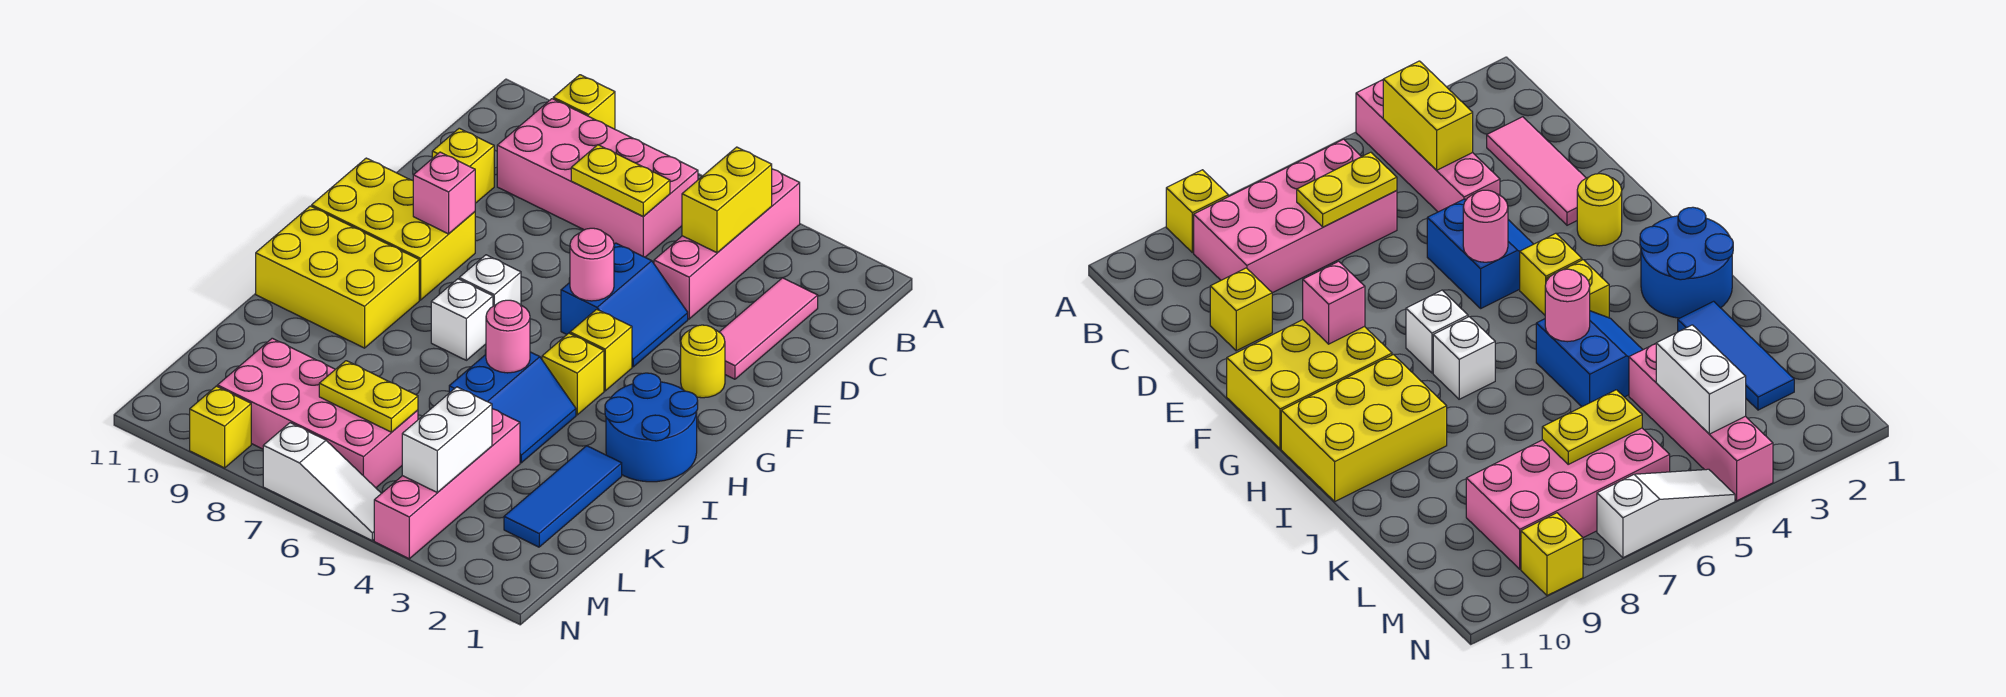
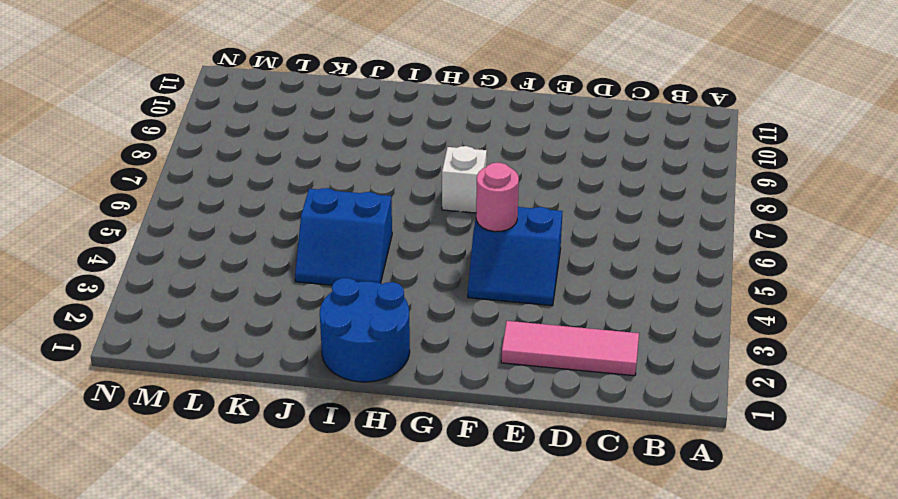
none -> pink 1x4 brick [654,169,800,319]
none -> yellow 1x1 brick [553,75,615,129]
none -> pink 2x4 brick [497,99,698,257]

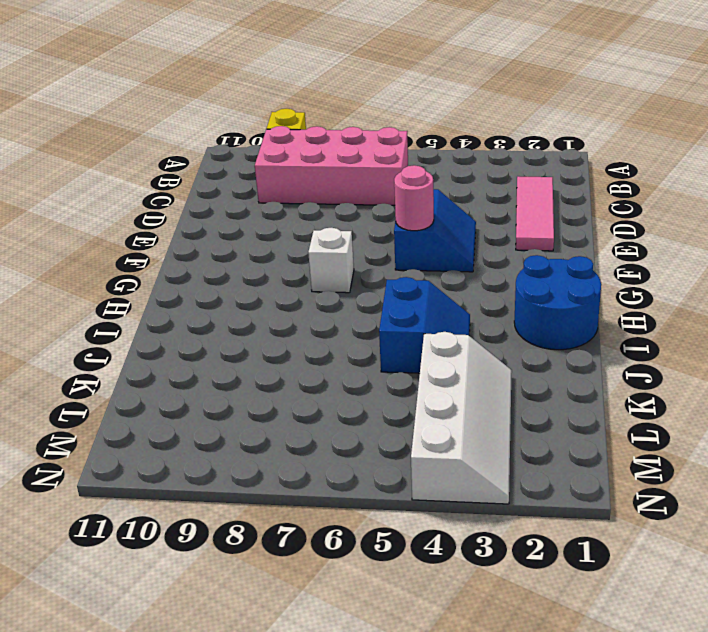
white 2x4 slope [411,332,512,504] -> pink 1x4 brick [374,409,520,559]
none -> pink 1x4 brick [654,169,800,319]
none -> yellow 1x1 brick [432,128,494,203]
none -> yellow 1x1 round brick [681,325,725,398]

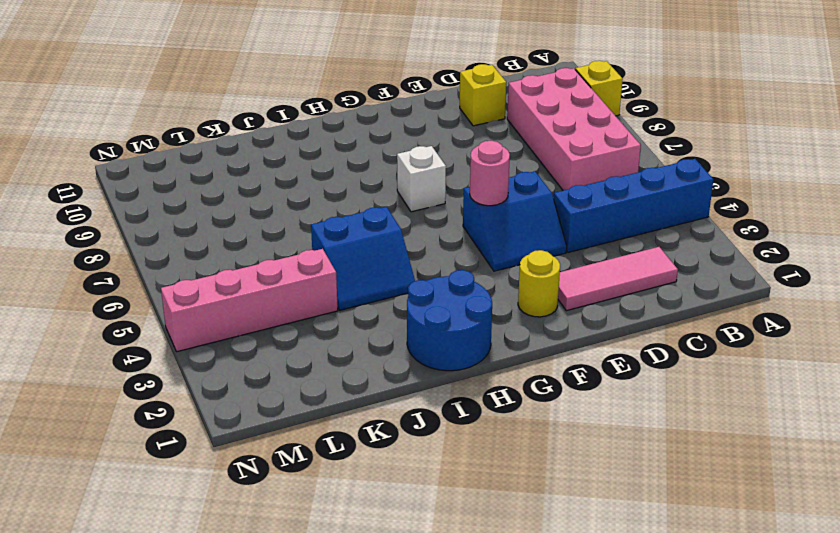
blue 1x4 brick [554,159,714,253] -> pink 1x4 brick [654,169,800,319]
none -> yellow 2x3 brick [312,158,475,300]
none -> yellow 1x1 brick [570,309,632,391]
none -> yellow 1x1 brick [542,333,604,415]

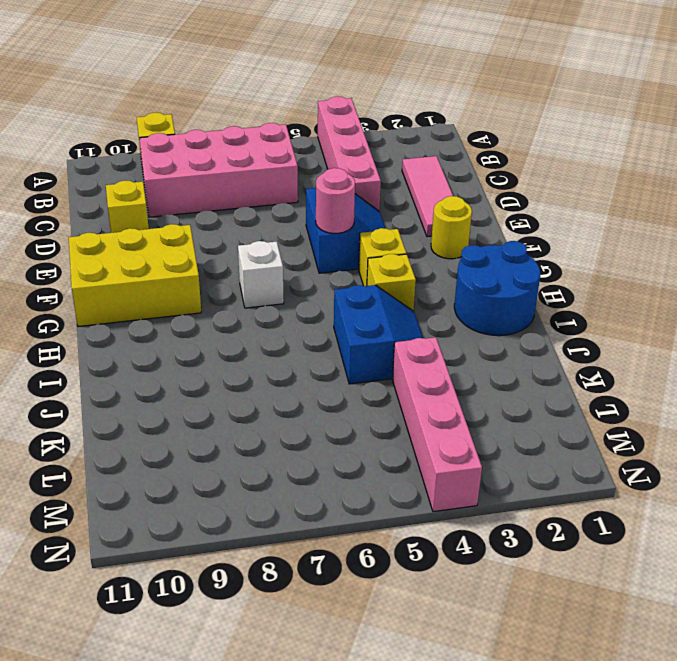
none -> white 1x1 brick [431,279,493,360]
none -> yellow 2x3 brick [256,206,419,348]
none -> blue 1x3 tile [504,446,622,547]

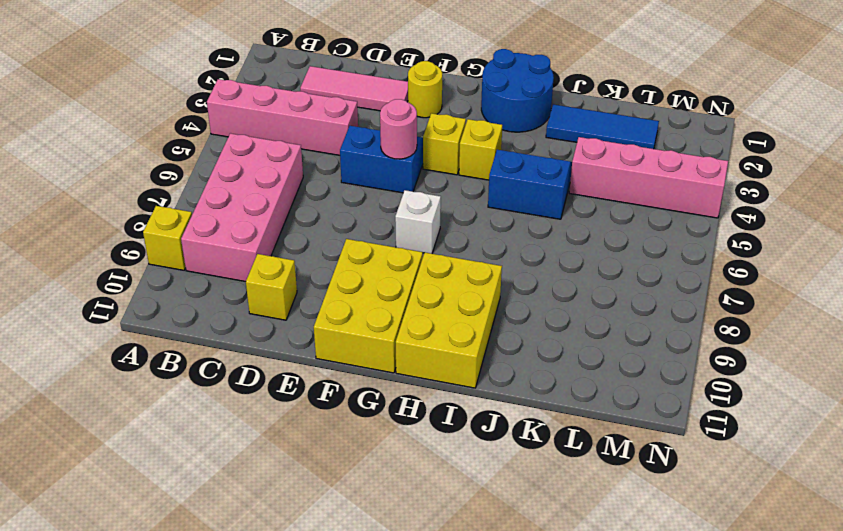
none -> white 1x1 brick [431,279,493,360]
none -> pink 2x4 brick [217,338,418,488]
none -> white 1x3 slope [263,423,381,540]

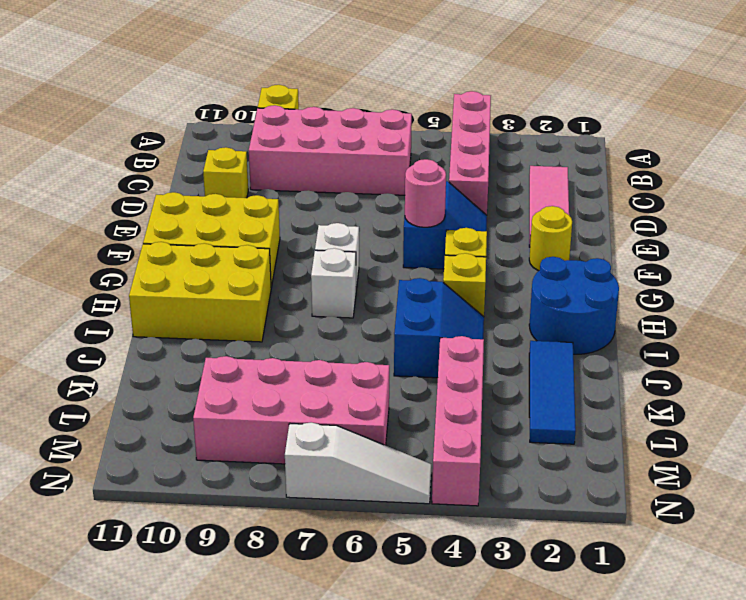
none -> yellow 1x1 brick [190,386,251,468]
none -> yellow 1x2 brick [682,147,772,253]
none -> yellow 1x2 plate [571,145,670,216]

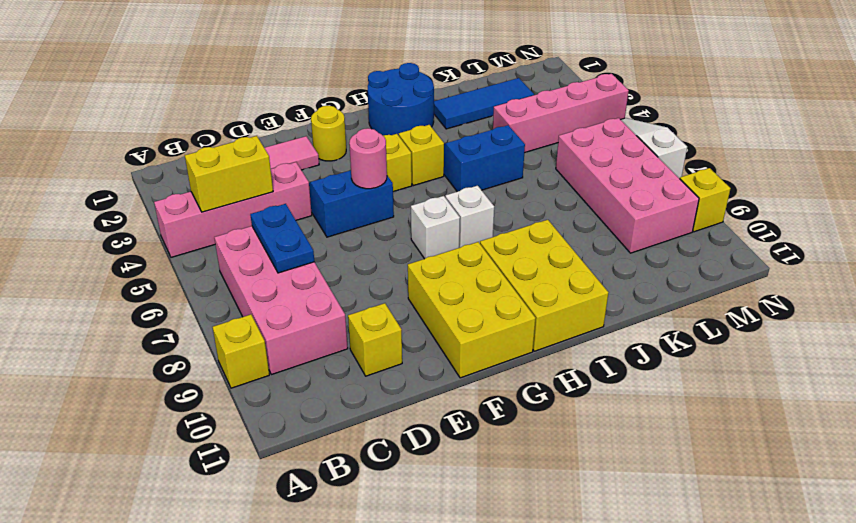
blue 1x2 plate [250,204,314,273] -> yellow 1x2 plate [571,145,670,216]
none -> pink 1x1 brick [413,152,475,234]
none -> pink 1x1 round brick [486,300,530,373]
none -> white 1x2 brick [402,387,492,493]

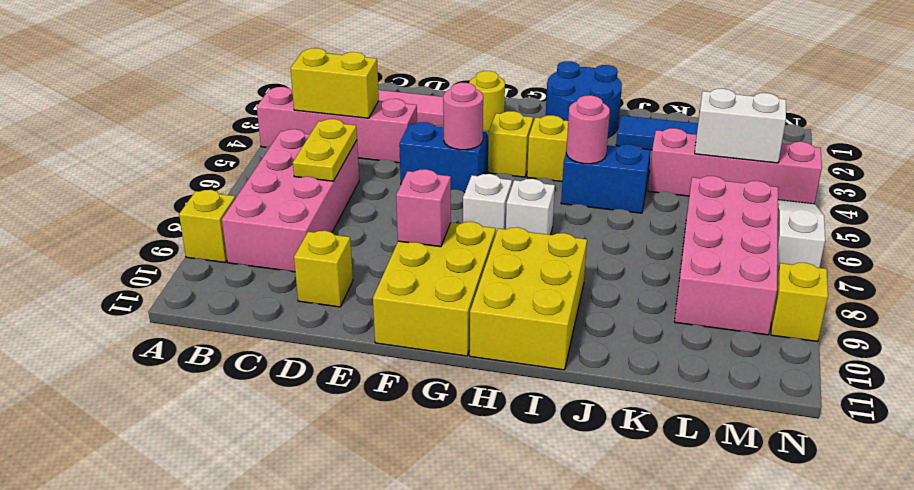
none -> yellow 1x2 plate [319,361,418,432]

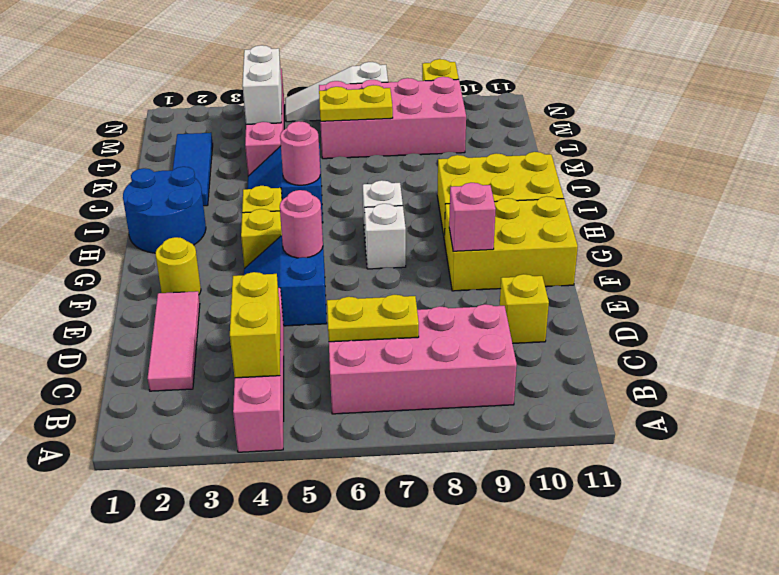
none -> yellow 1x1 brick [553,75,615,129]

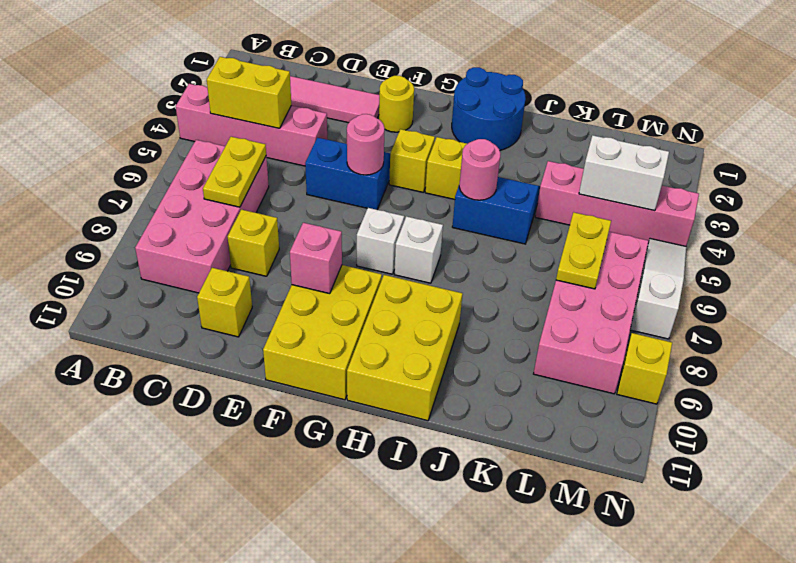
yellow 1x1 brick [228,209,279,276] -> yellow 1x1 brick moved to [553,75,615,129]
none -> blue 1x3 tile [504,446,622,547]

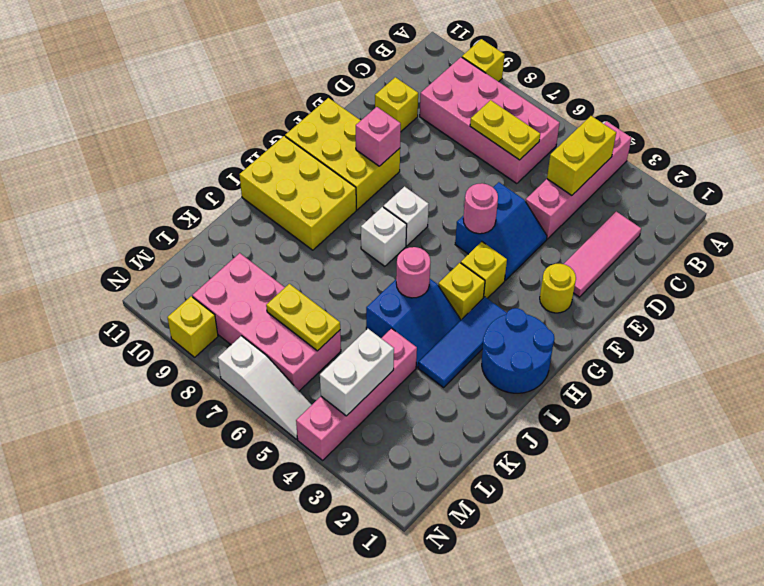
blue 1x3 tile [418,297,507,387] -> blue 1x3 tile moved to [504,446,622,547]

